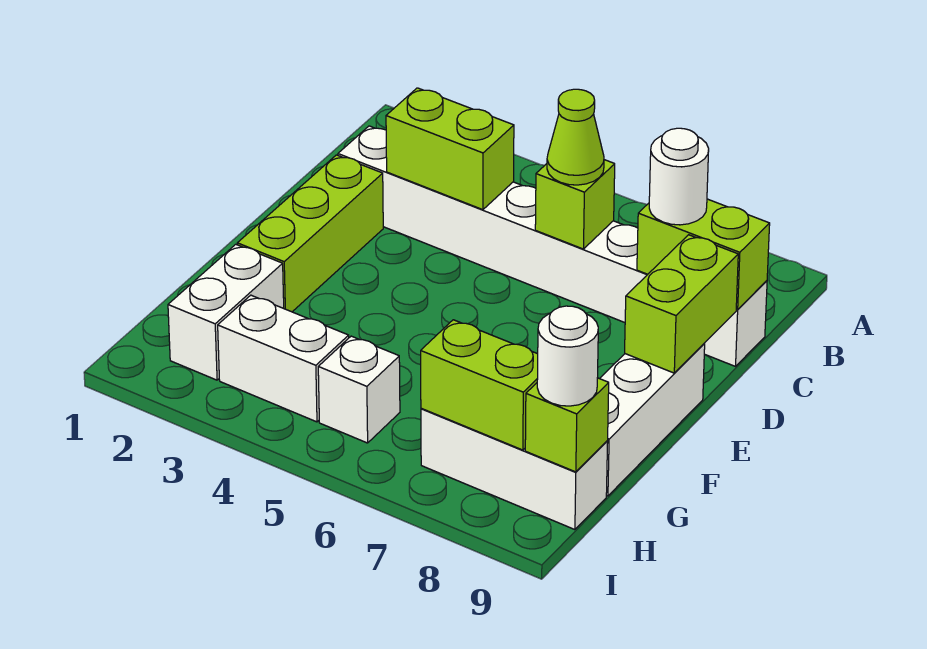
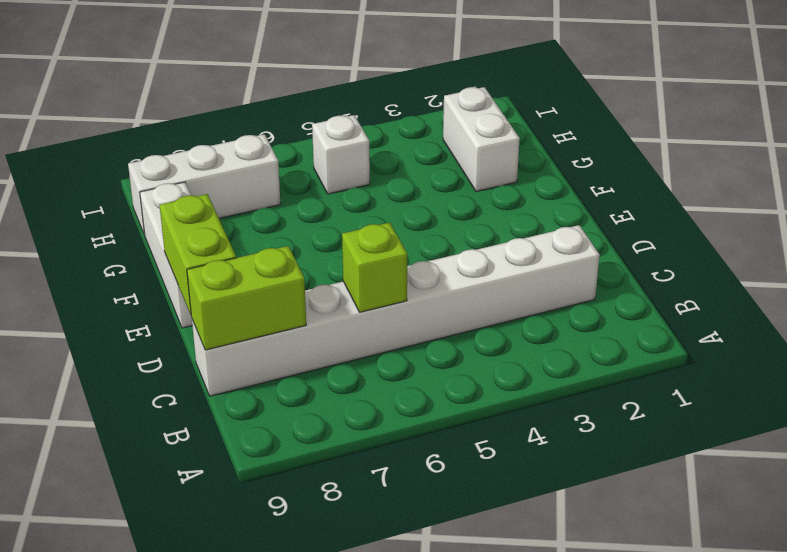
none -> lime 1x3 brick [237,155,383,312]
none -> white 1x2 brick [218,295,349,422]
none -> lime 1x2 brick [386,88,514,210]

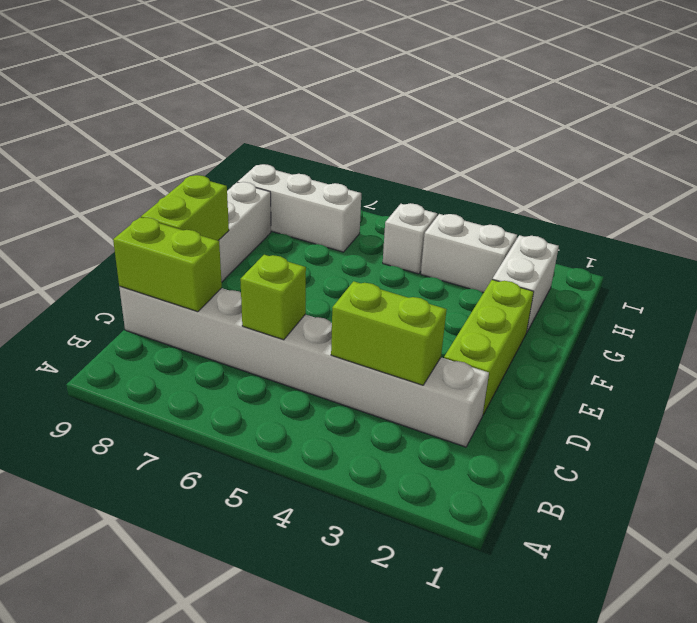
none -> lime 1x2 brick [421,320,538,450]
none -> lime 1x1 brick [525,378,609,472]
none -> lime 1x1 cone [547,89,604,185]

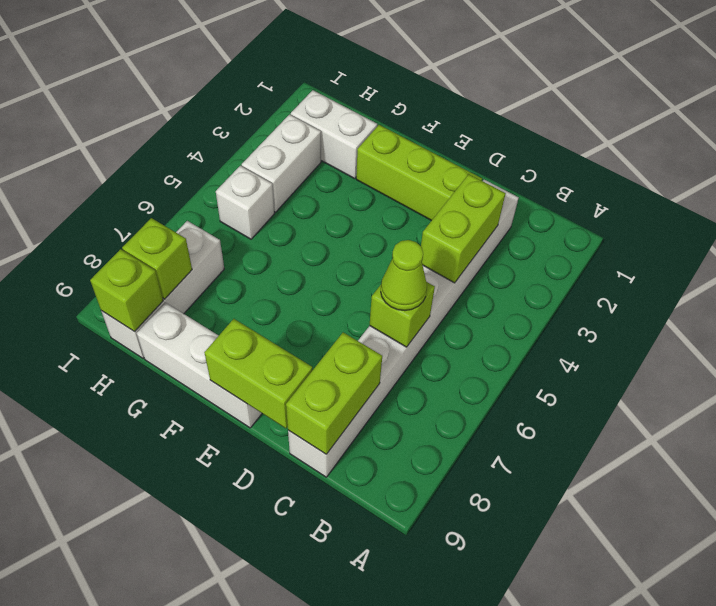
lime 1x1 brick [122,218,192,299] -> lime 1x2 brick [421,320,538,450]
none -> white 1x1 round brick [649,128,709,225]
none -> white 1x1 round brick [537,306,598,406]

